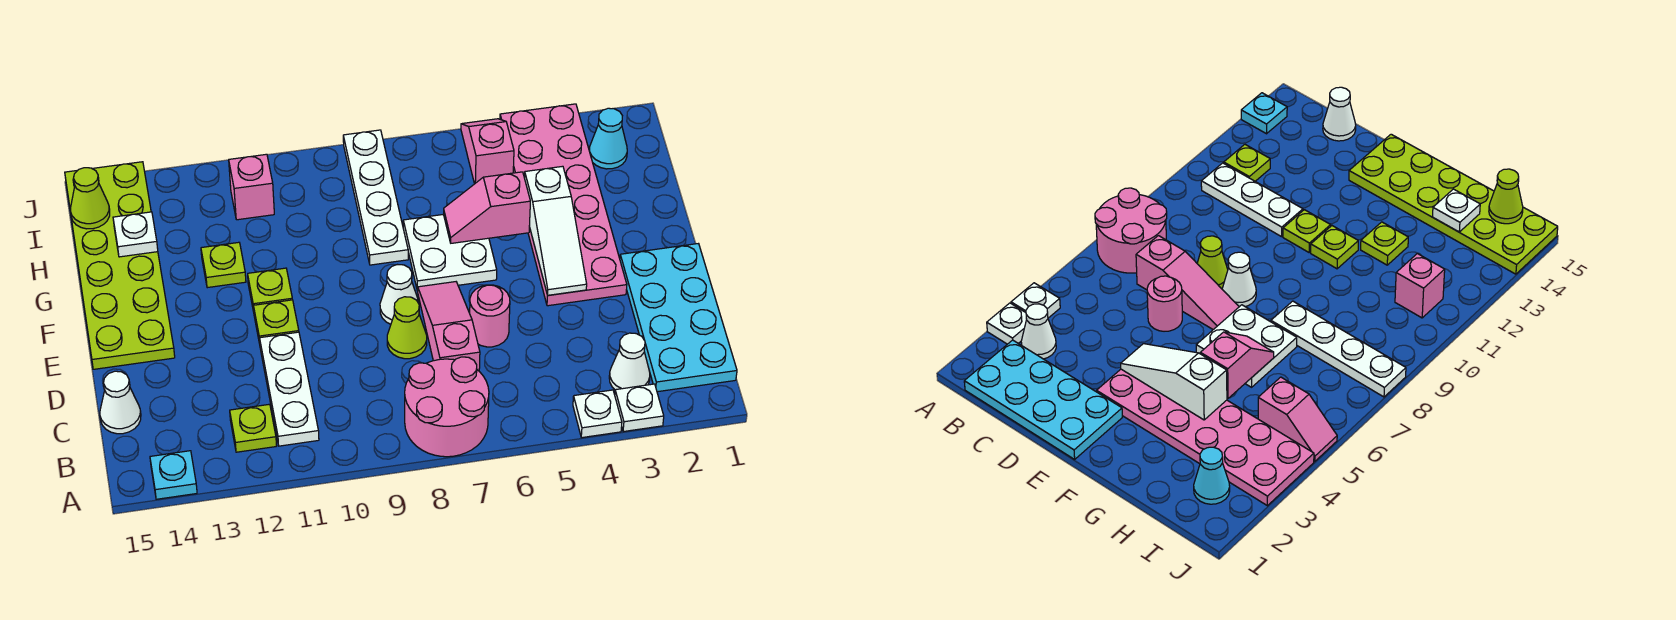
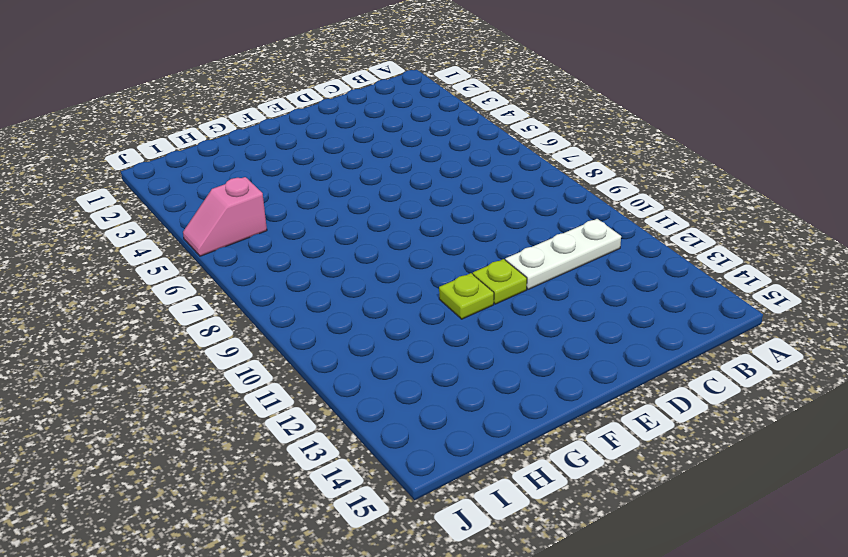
none -> white 1x1 plate [615,384,664,432]
none -> white 1x1 plate [573,390,622,438]
none -> pink 2x2 round brick [405,357,489,457]

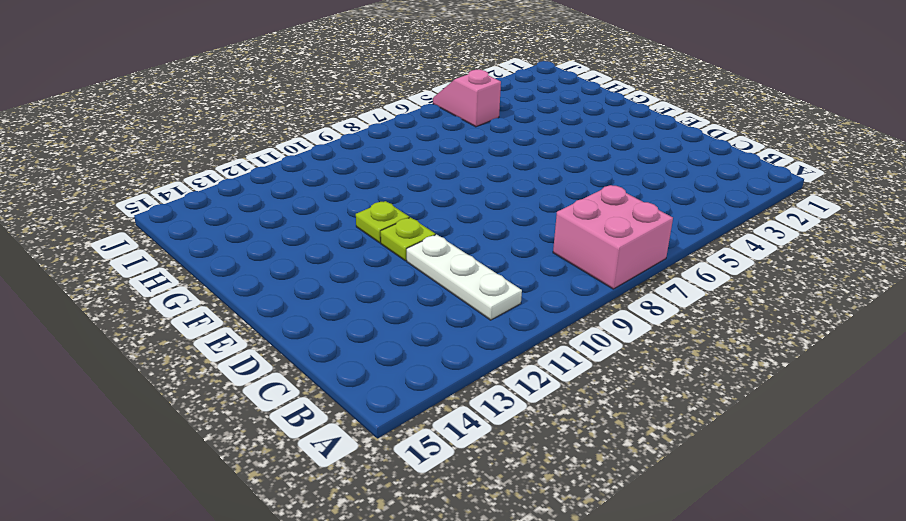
pink 2x2 brick [553,185,673,289] -> pink 2x2 round brick [405,357,489,457]
none -> white 1x1 plate [615,384,664,432]
none -> white 1x1 plate [573,390,622,438]
none -> cyan 1x1 plate [150,451,197,499]

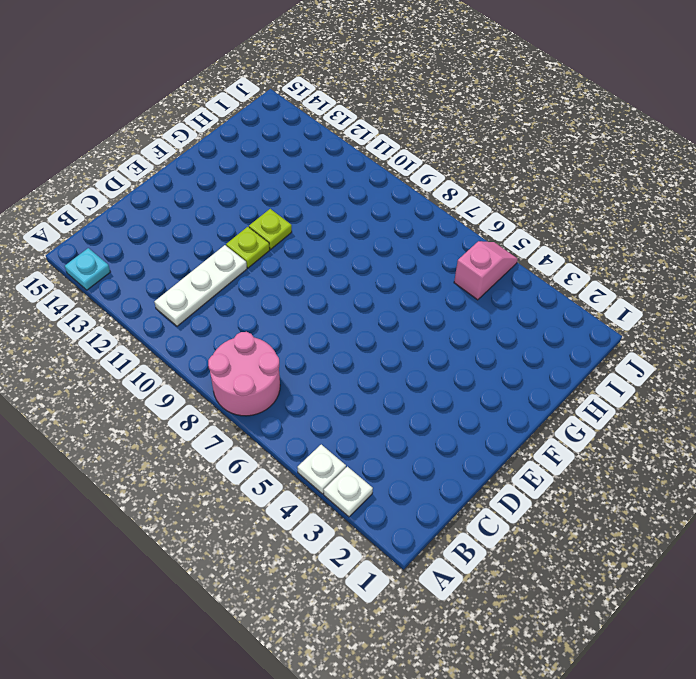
none -> cyan 2x4 plate [620,244,737,392]
none -> white 1x1 cone [609,333,650,390]
none -> lime 1x1 plate [230,404,276,452]

